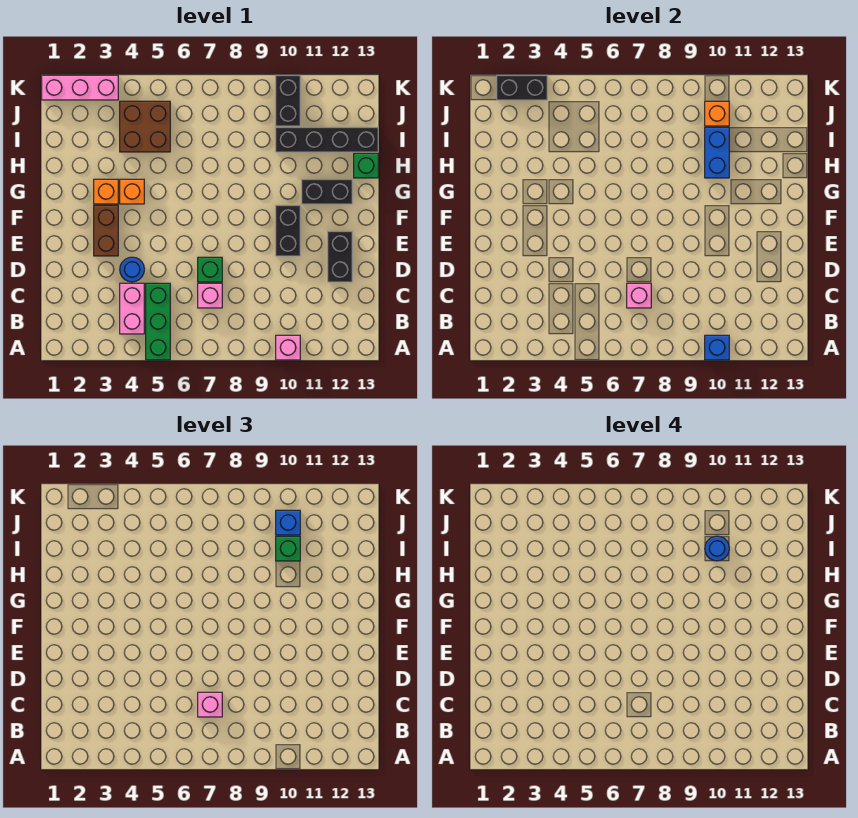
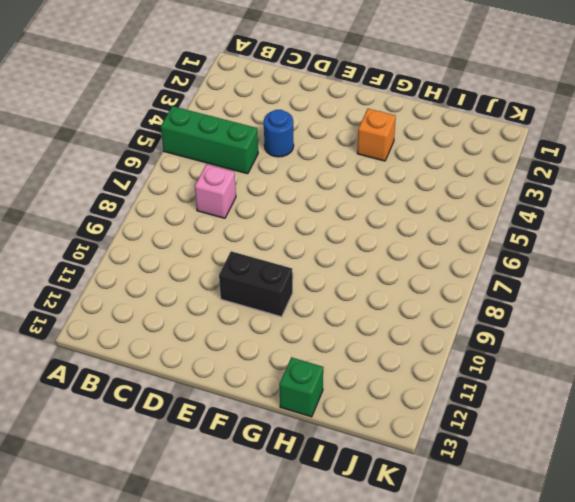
none -> pink 1x1 brick [276,335,300,360]
none -> pink 1x2 brick [120,283,144,334]
none -> green 1x1 brick [198,257,222,282]

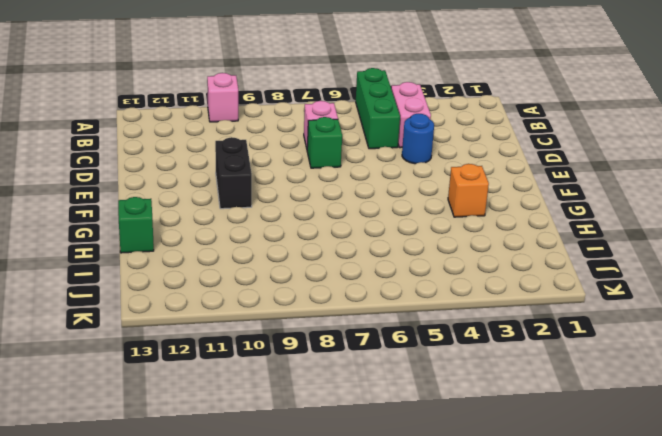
none -> black 1x2 brick [328,231,352,282]
none -> brown 1x2 brick [94,205,118,256]
none -> orange 1x1 brick [120,179,144,204]

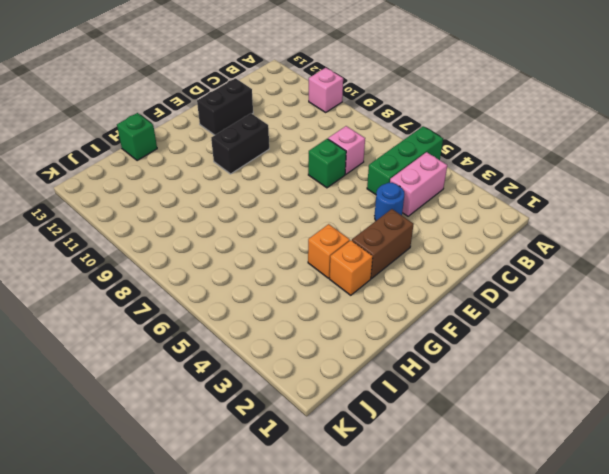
none -> black 1x2 brick [302,179,352,204]
none -> brown 2x2 brick [120,101,170,152]
none -> black 1x4 brick [276,127,378,152]

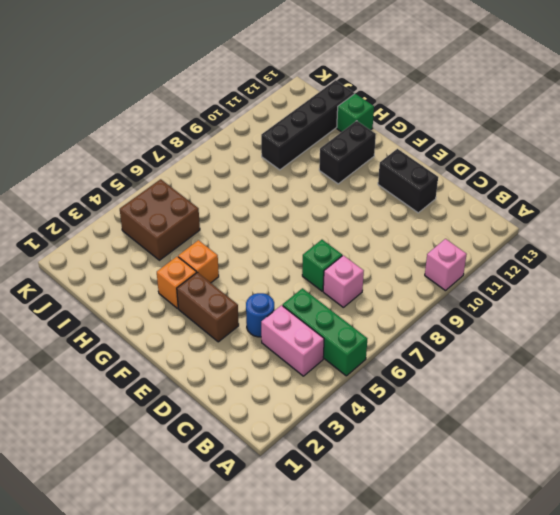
none -> black 1x2 brick [276,205,300,256]
none -> black 1x2 brick [276,75,300,126]
none -> pink 1x3 brick [42,75,118,100]

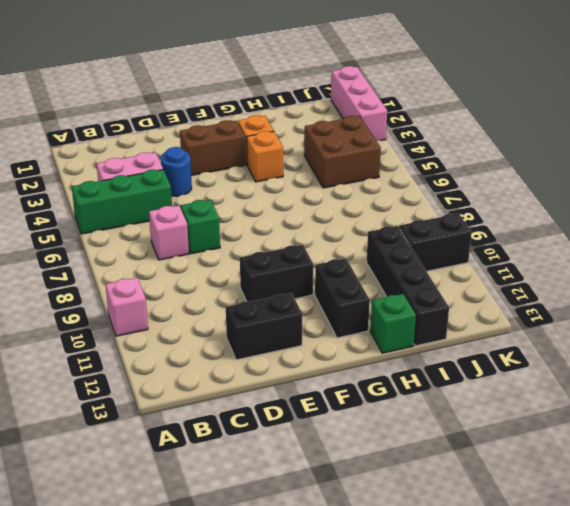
none -> blue 1x1 brick [705,335,729,360]
none -> pink 1x1 brick [627,283,651,308]
none -> blue 1x2 brick [705,127,729,178]

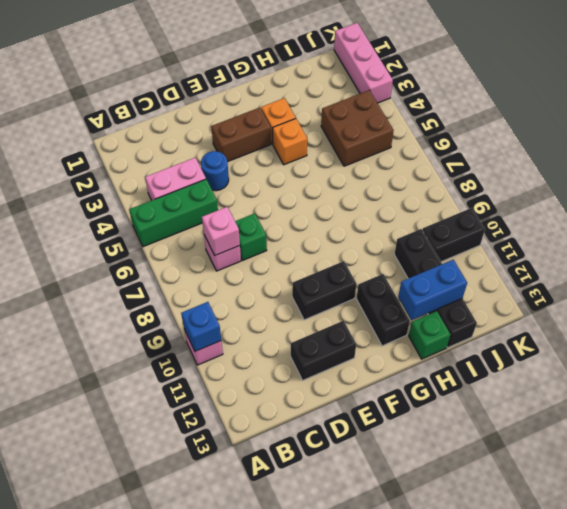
blue 1x2 brick [398,260,467,320] -> blue 1x2 brick moved to [705,127,729,178]
none -> orange 1x1 brick [705,101,729,126]
none -> black 1x2 brick [497,75,547,100]
none -> pink 1x1 brick [198,692,222,717]

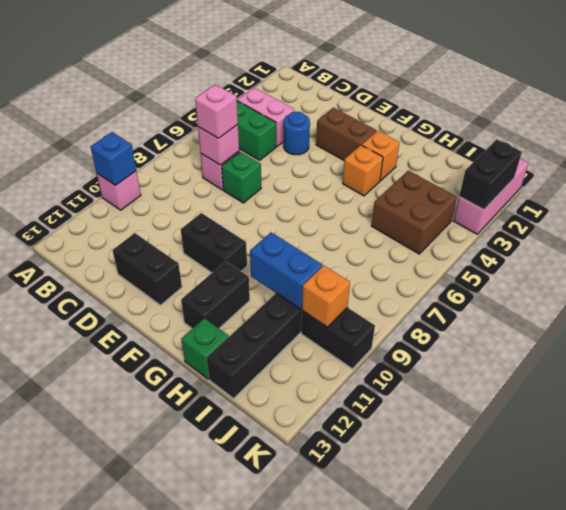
none -> green 1x1 brick [276,536,300,561]
none -> blue 1x1 brick [276,510,300,535]
none -> blue 1x1 round brick [705,536,729,561]

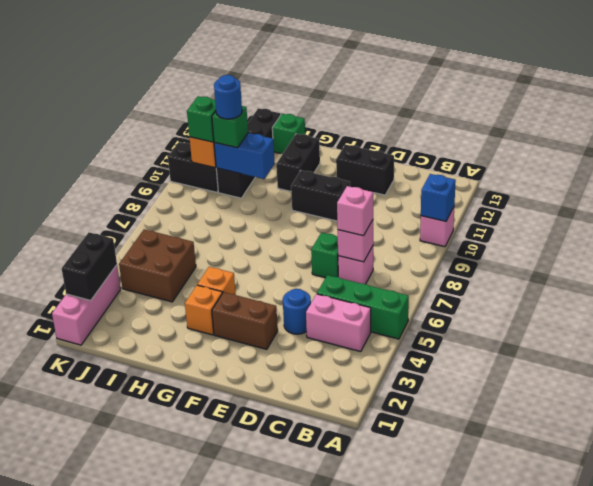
green 1x1 brick [187,96,216,142] -> blue 1x1 brick [276,510,300,535]

